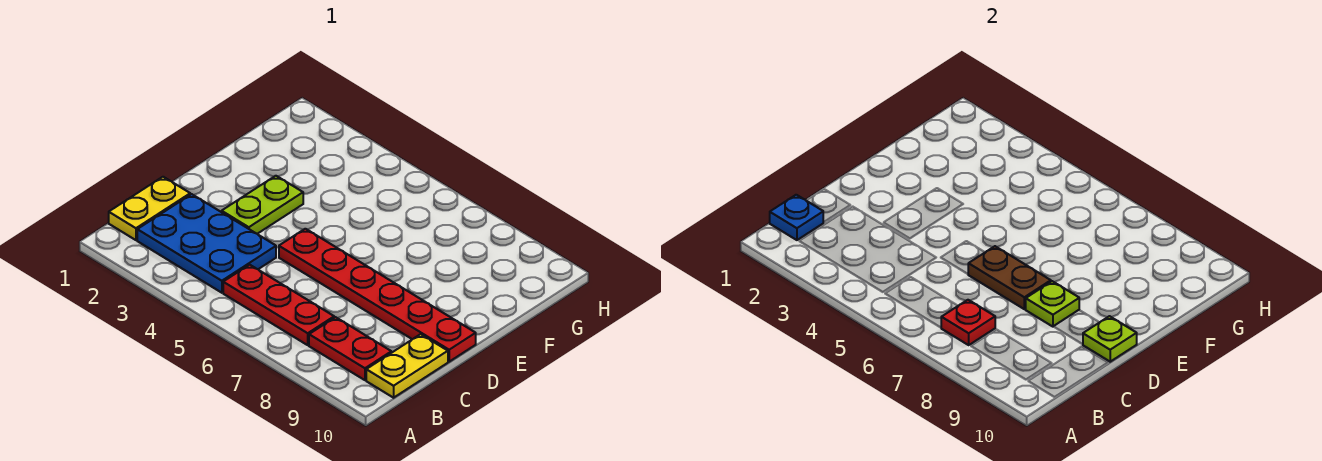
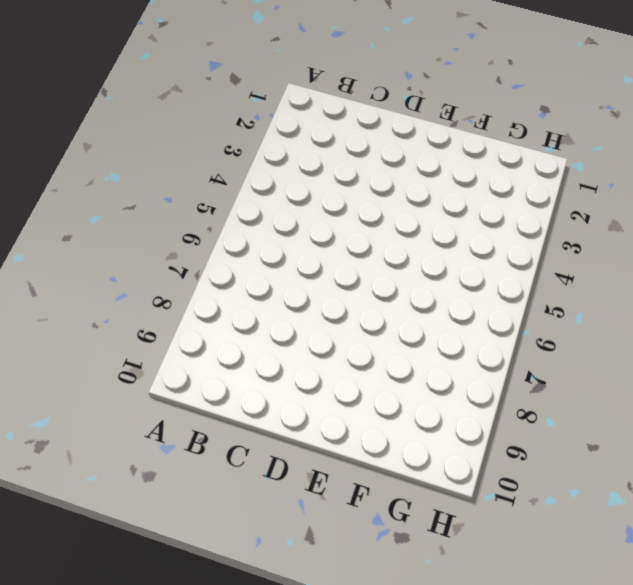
none -> yellow 1x2 plate [109,177,190,240]
none -> blue 2x3 plate [137,194,276,293]
none -> red 1x3 plate [223,265,334,345]

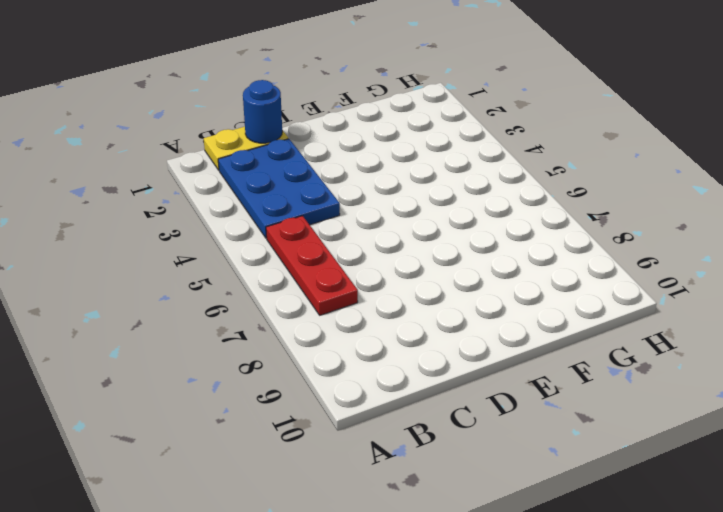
blue 1x1 round brick [243,80,282,143] -> none
none -> red 1x2 plate [309,317,391,380]
none -> yellow 1x2 plate [366,334,448,398]
none -> lime 1x2 plate [222,176,303,234]

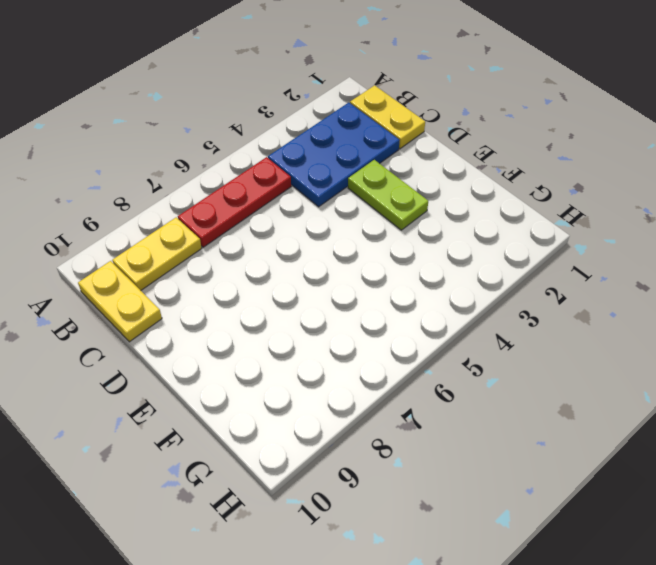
yellow 1x2 plate [112,217,202,290] -> red 1x2 plate [309,317,391,380]
none -> red 1x6 plate [279,229,476,362]
none -> blue 1x1 plate [770,195,823,240]
none -> red 1x1 plate [941,300,995,345]

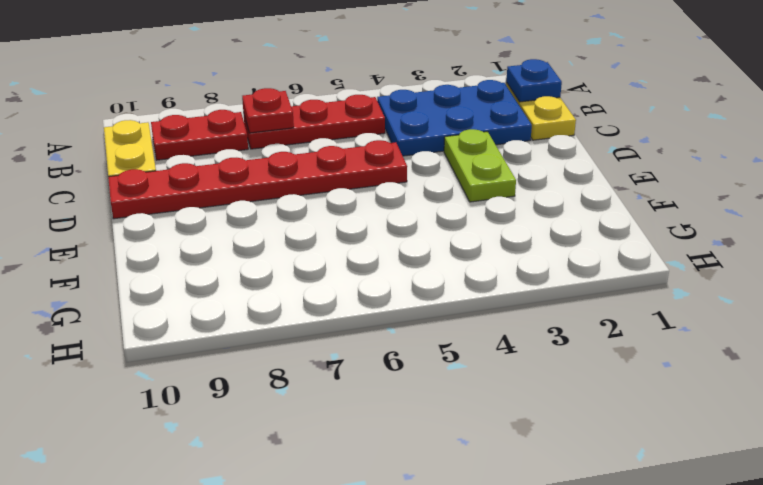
none -> brown 1x2 plate [968,246,1051,309]
none -> lime 1x1 plate [1025,281,1079,327]
none -> lime 1x1 plate [1083,316,1137,362]

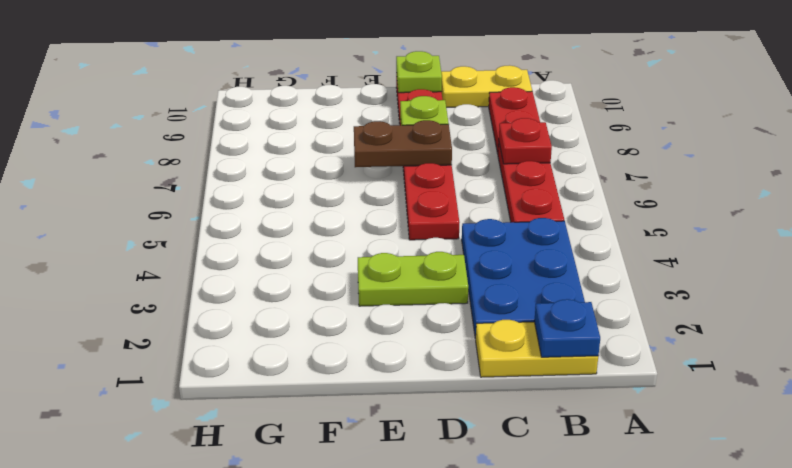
brown 1x2 plate [354,120,452,167] -> brown 1x2 plate turned to [968,246,1051,309]

